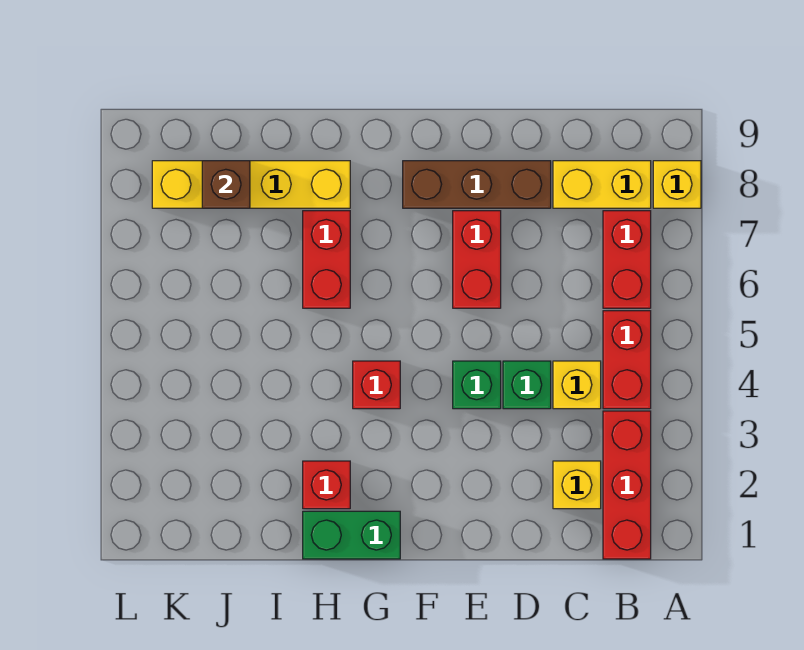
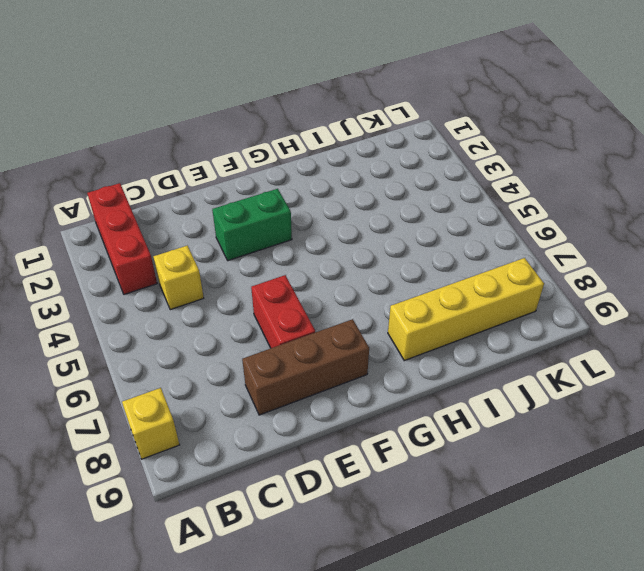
green 1x2 brick [212,189,292,261] -> green 1x2 brick moved to [303,511,400,559]
none -> red 1x2 brick [603,311,651,409]
none -> red 1x2 brick [603,211,651,308]
none -> yellow 1x2 brick [553,161,651,208]

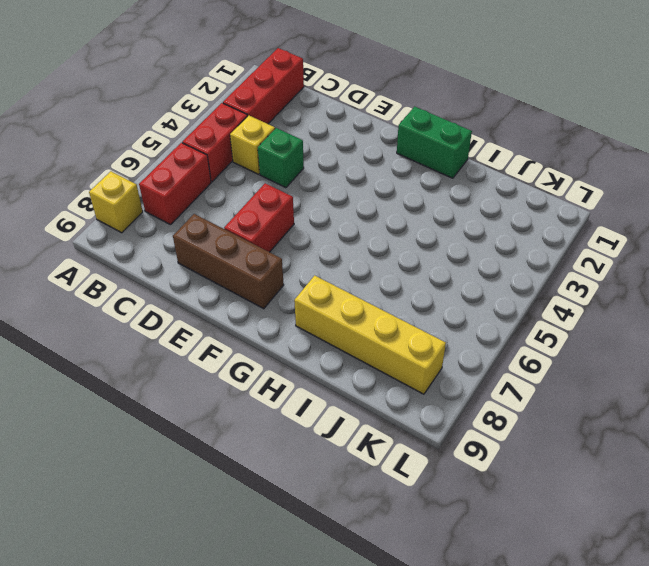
none -> yellow 1x2 brick [553,161,651,208]
none -> yellow 1x1 brick [553,461,601,509]
none -> green 1x1 brick [453,361,501,409]

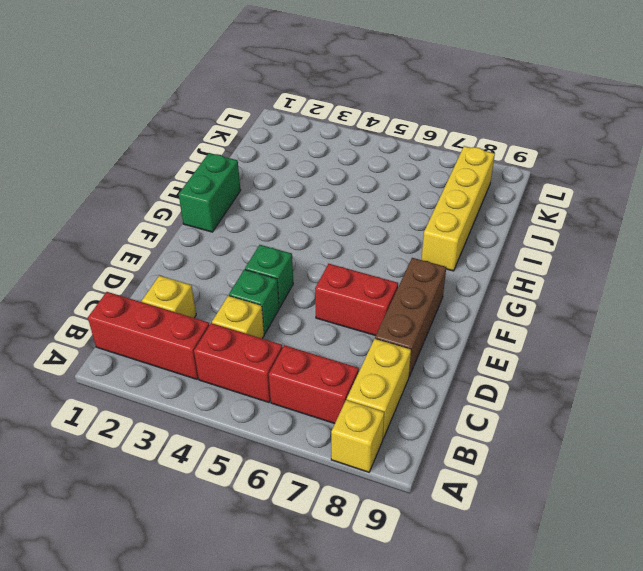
none -> red 1x1 brick [353,361,400,409]
none -> red 1x1 brick [303,461,350,509]
none -> red 1x2 brick [303,211,350,308]

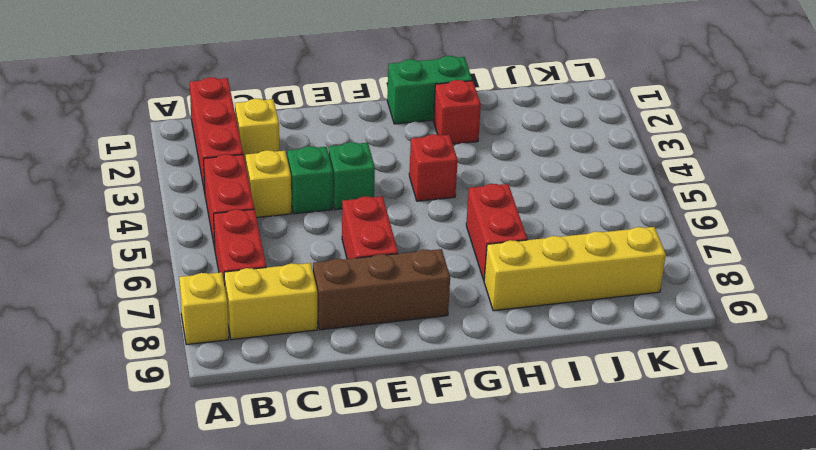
none -> brown 1x1 brick [202,161,250,208]

